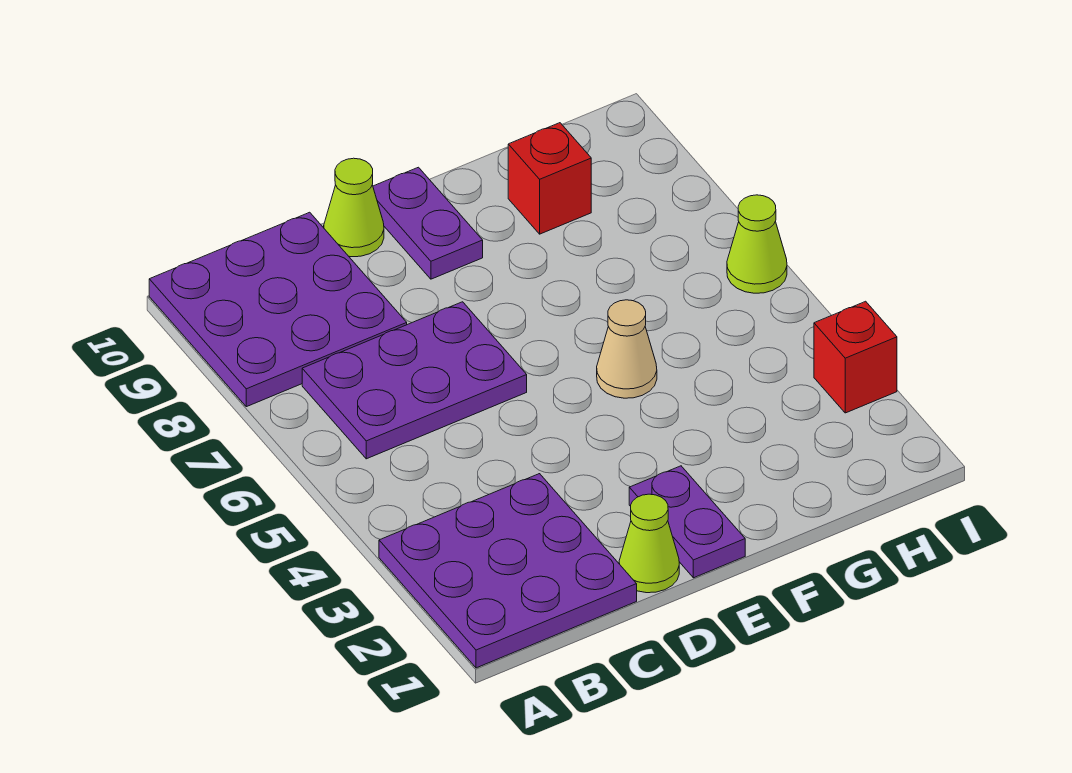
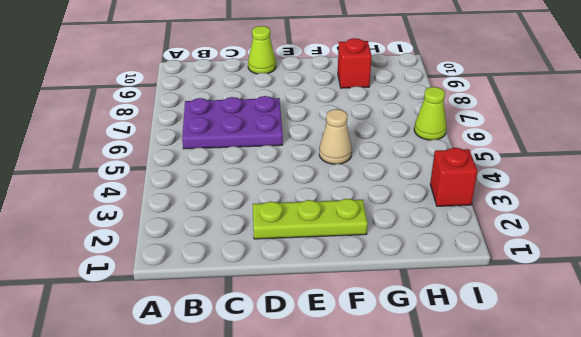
lime 1x3 plate [253,199,368,239] -> purple 1x2 plate [629,466,745,578]
none -> purple 3x3 plate [379,474,637,668]
none -> purple 3x3 plate [149,212,407,407]

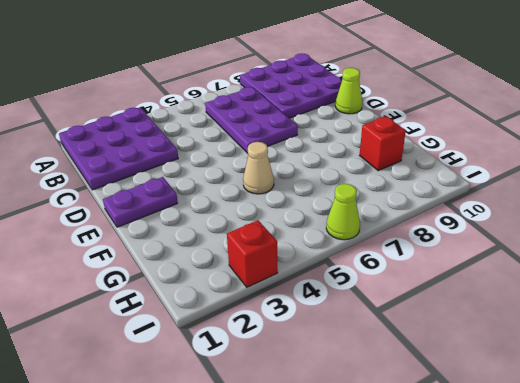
none -> lime 1x1 cone [619,494,679,593]
none -> purple 1x2 plate [373,167,483,279]

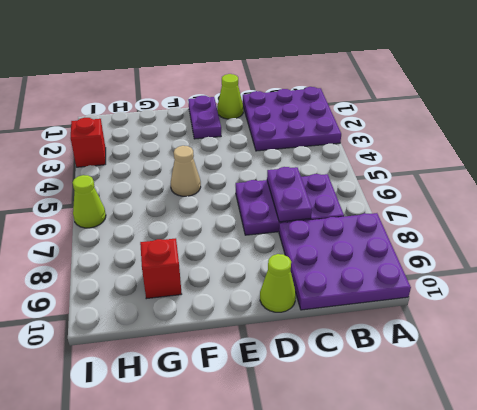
purple 1x2 plate [267,167,312,222] -> purple 1x2 plate moved to [373,167,483,279]

